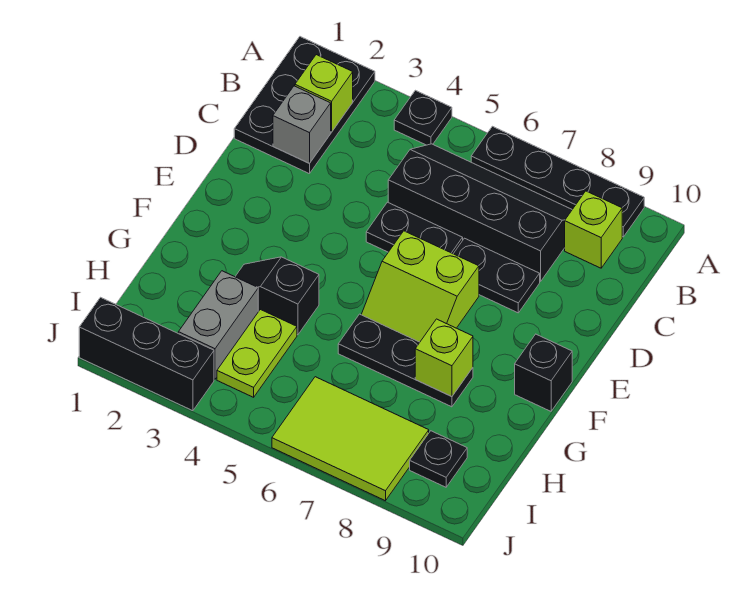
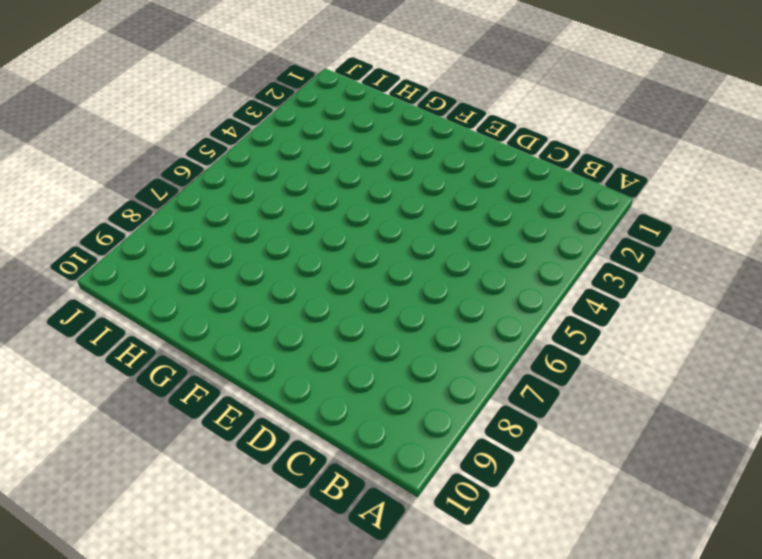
none -> black 2x3 plate [234,37,375,174]
none -> black 1x1 plate [394,90,452,145]
none -> black 1x4 plate [471,126,644,237]

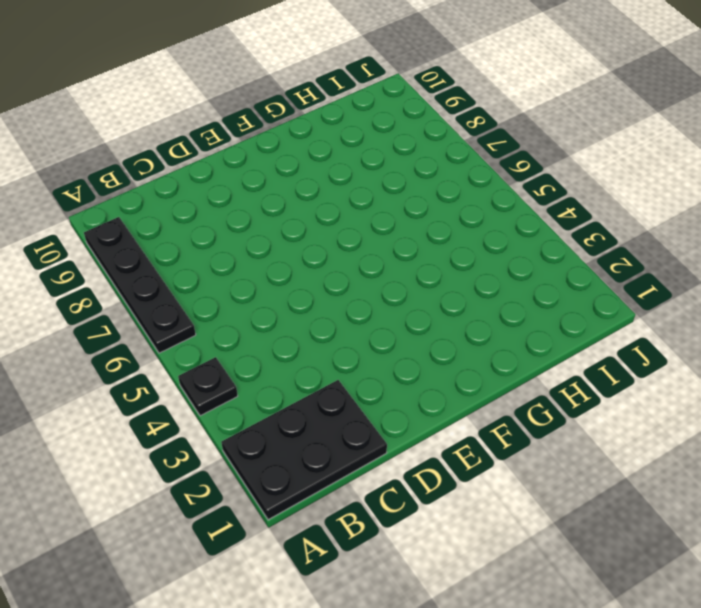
none -> black 2x4 slope [388,144,572,282]
none -> lime 1x1 brick [565,191,622,268]
none -> black 1x2 plate [366,202,463,254]

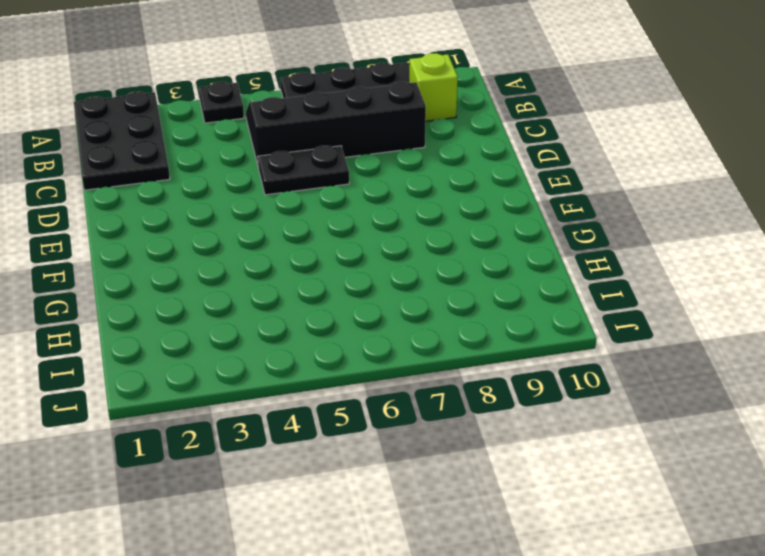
none -> black 1x2 plate [453,238,540,313]
none -> lime 2x2 slope [361,231,479,342]
none -> black 1x1 brick [515,334,572,411]

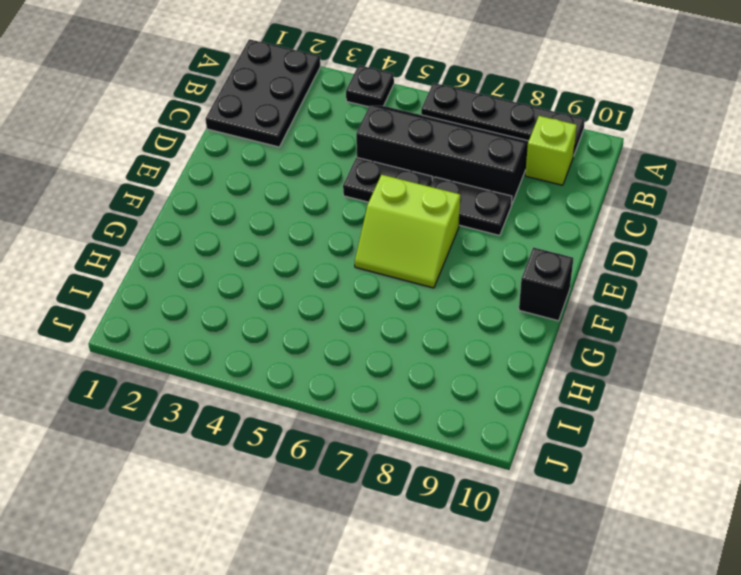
none -> black 1x2 slope [235,257,319,335]
none -> black 1x3 plate [338,314,473,407]
none -> grey 1x2 brick [178,271,258,379]

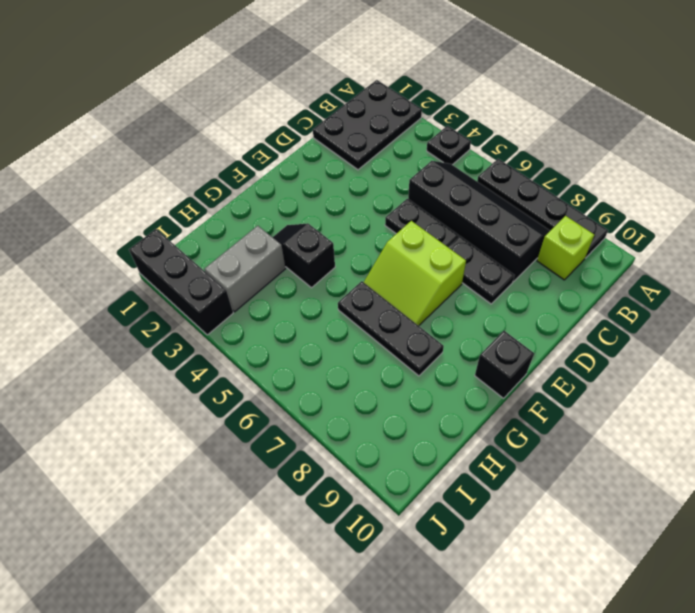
none -> lime 1x2 plate [217,309,297,397]
none -> lime 2x3 tile [272,377,429,501]
none -> black 1x1 plate [410,431,467,487]

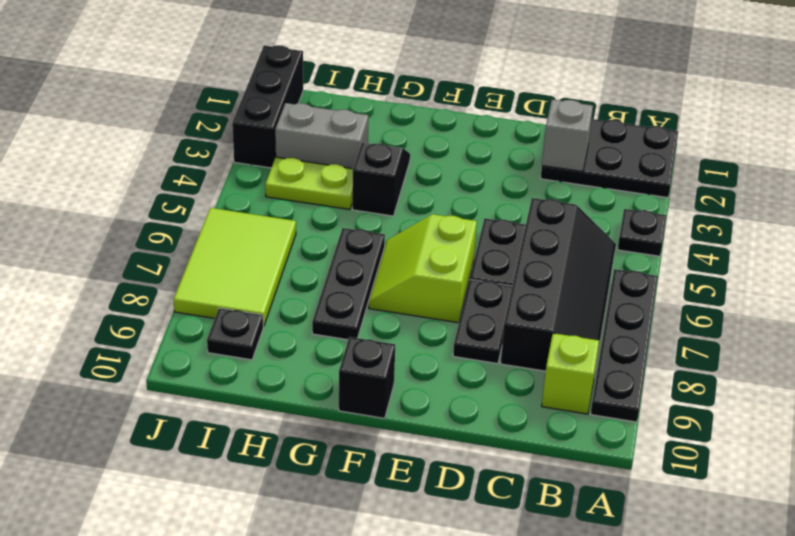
none -> lime 1x1 brick [295,55,353,132]
none -> lime 1x1 brick [415,319,473,397]

